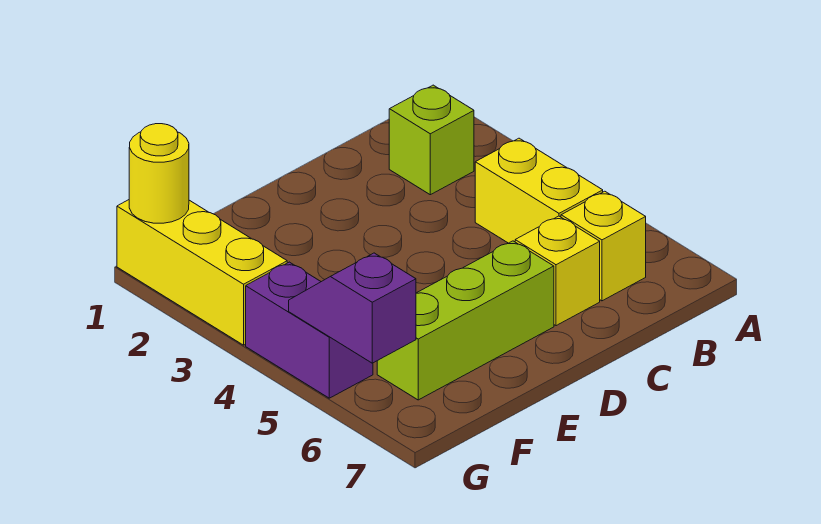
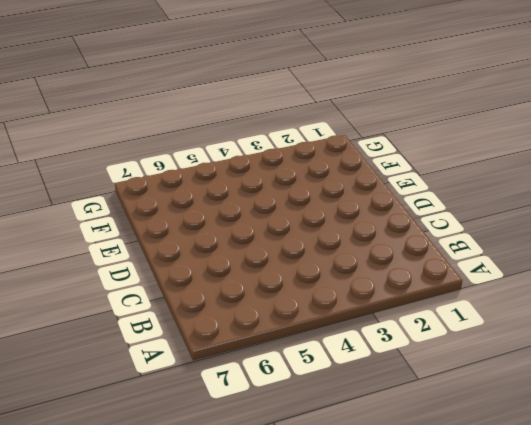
none -> lime 1x1 brick [389,85,474,195]
none -> yellow 1x2 brick [475,138,603,243]

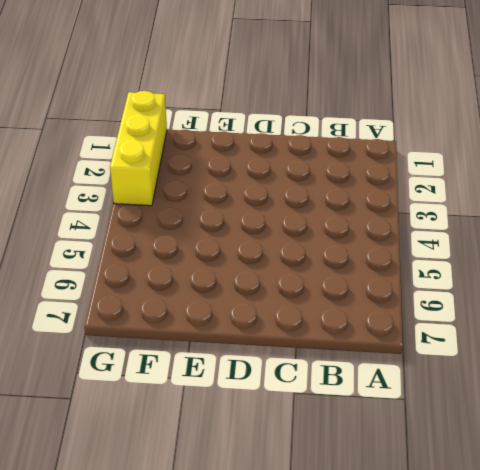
none -> lime 1x1 brick [389,85,474,195]
none -> yellow 1x2 brick [475,138,603,243]

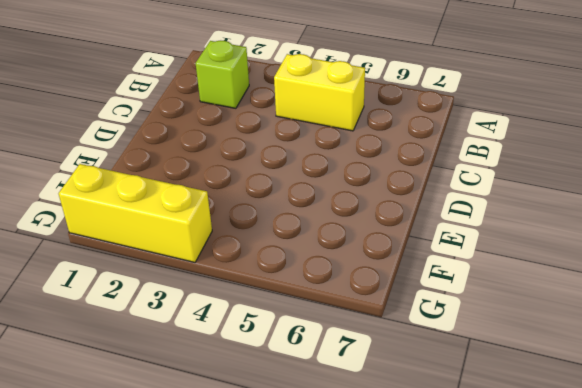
none -> yellow 1x1 brick [561,191,646,301]
none -> yellow 1x1 brick [515,216,600,326]

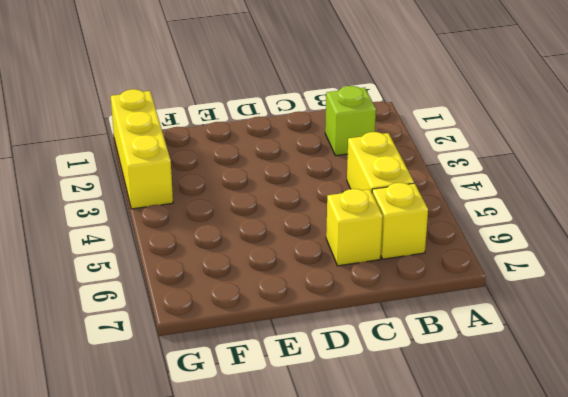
none -> lime 1x3 brick [377,241,554,400]
none -> purple 1x2 brick [246,262,373,398]

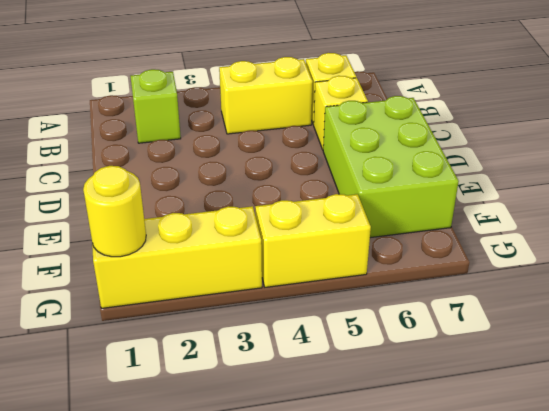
lime 2x3 brick [323,96,459,238] -> lime 1x3 brick [377,241,554,400]
yellow 1x2 brick [255,194,371,287] -> purple 1x2 brick [246,262,373,398]
none -> purple 1x2 slope [289,253,416,363]

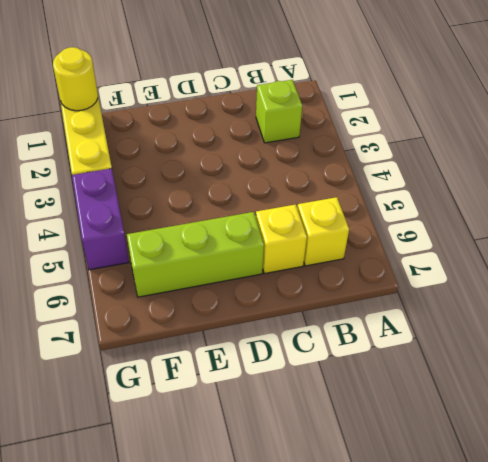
none -> yellow 1x2 brick [475,138,603,243]
none -> purple 1x2 slope [289,253,416,363]

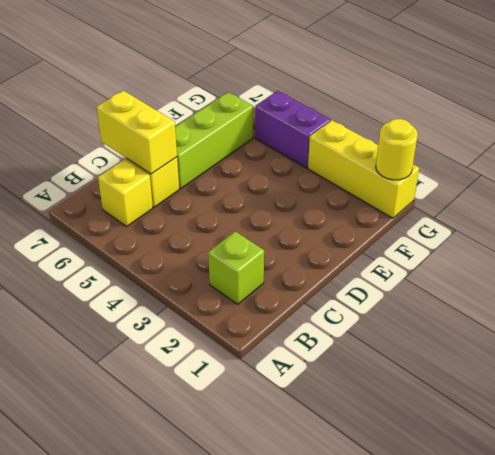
yellow 1x2 brick [97,91,177,174] -> yellow 1x2 brick moved to [475,138,603,243]
none -> purple 1x2 slope [289,253,416,363]

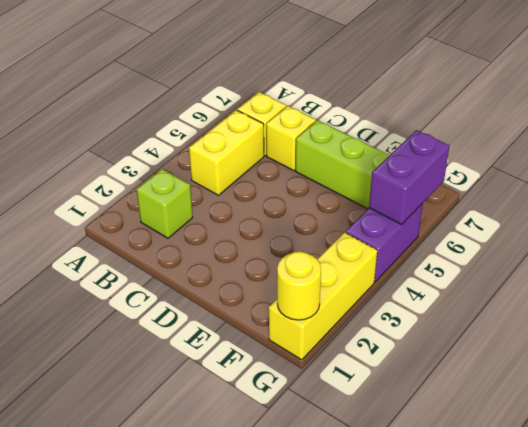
purple 1x2 brick [369,130,449,224] -> purple 1x2 slope [289,253,416,363]

